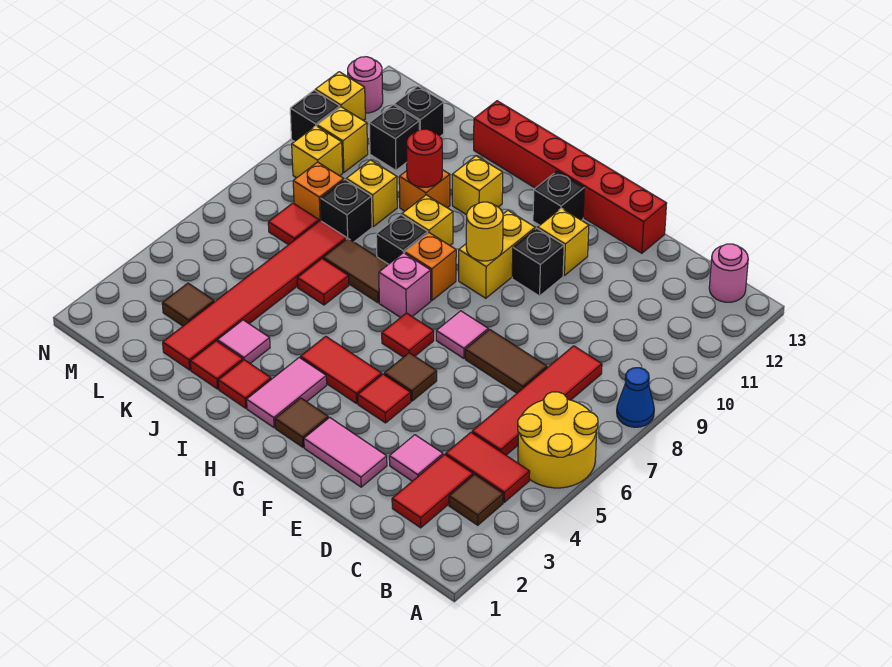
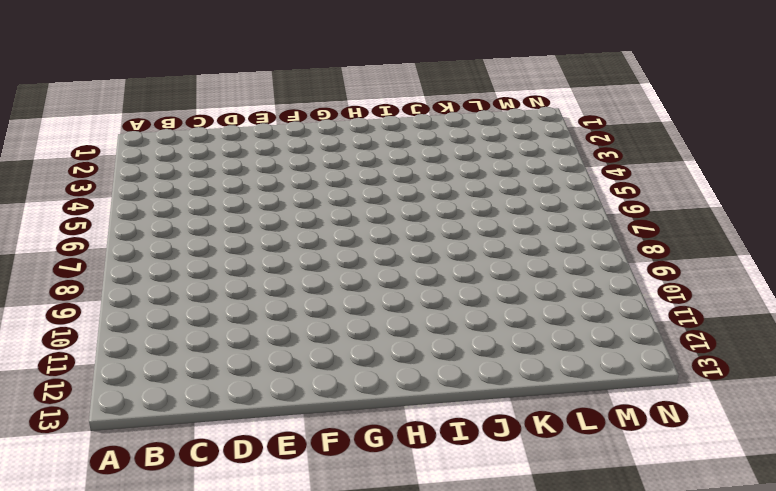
none -> yellow 2x2 round brick [518,392,598,488]
none -> blue 1x1 cone [617,368,654,427]
none -> brown 1x1 tile [449,475,503,525]
none -> red 1x2 tile [446,432,530,502]

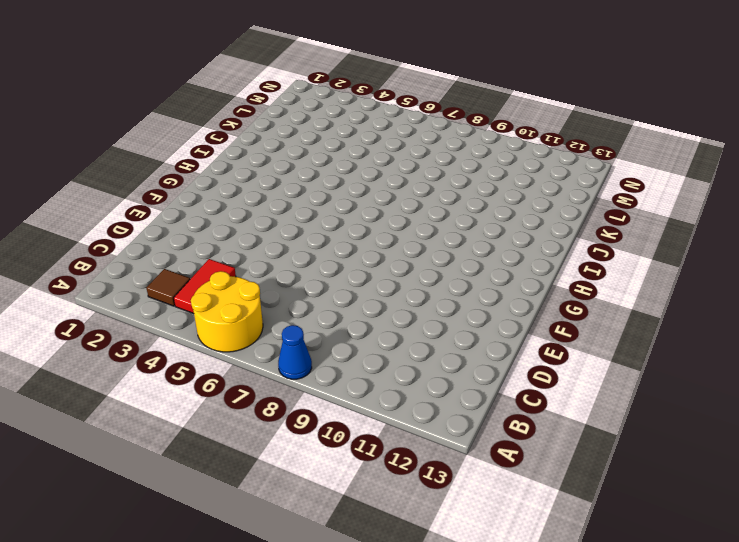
none -> pink 1x1 round brick [709,244,748,302]
none -> red 1x2 tile [392,455,473,528]
none -> red 1x4 tile [472,346,602,455]
none -> pink 1x1 tile [389,435,443,481]

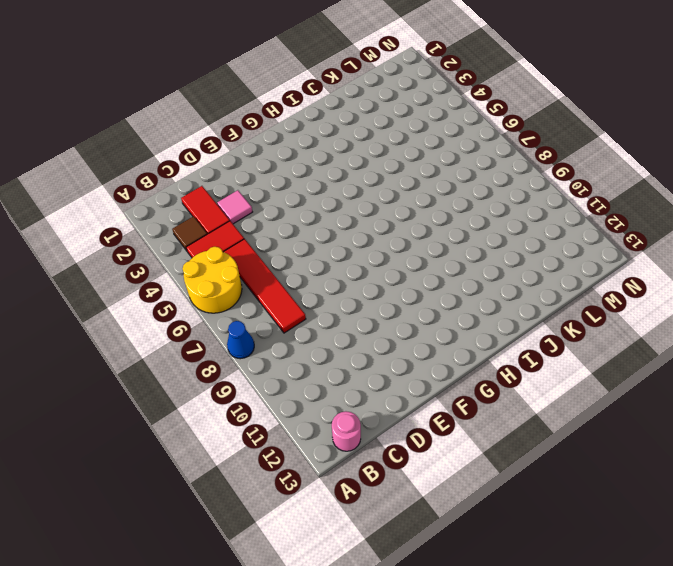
none -> brown 1x2 tile [465,329,547,393]
none -> pink 1x2 tile [304,417,387,487]
none -> red 1x6 brick [474,101,667,253]
none -> red 1x1 tile [358,374,411,423]

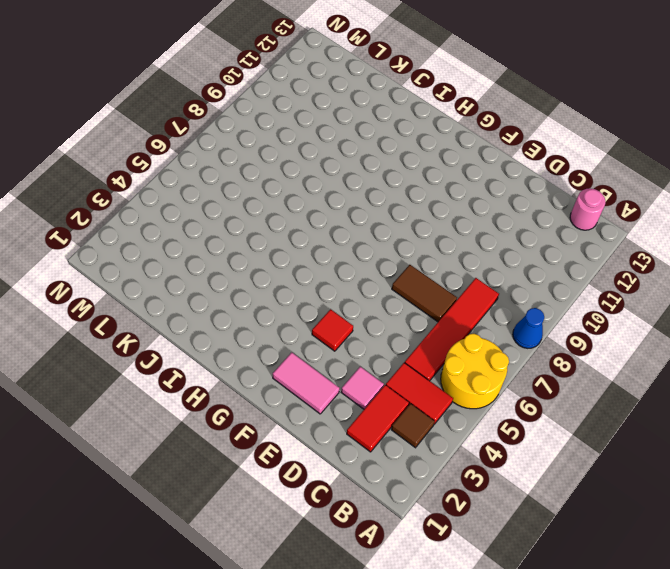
none -> red 1x6 brick [474,101,667,253]
none -> brown 1x1 tile [384,353,437,401]
none -> pink 1x1 tile [436,311,488,358]
none -> black 1x1 brick [512,228,564,296]

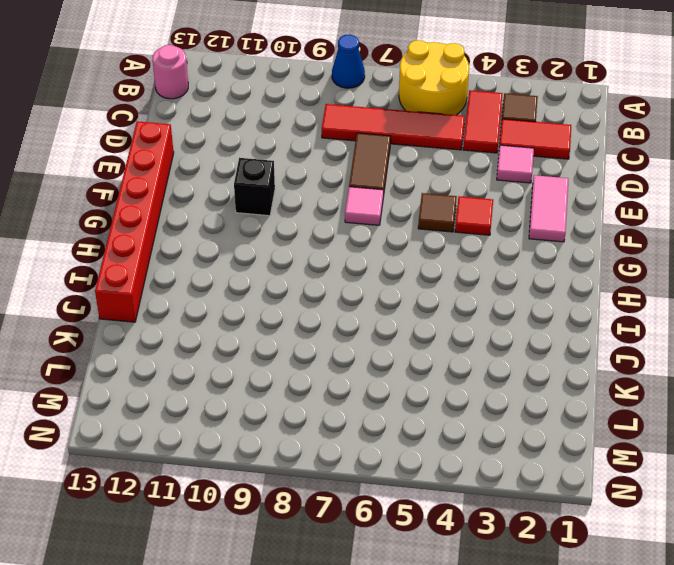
none -> yellow 1x1 brick [538,208,589,275]
none -> brown 1x1 tile [275,398,328,447]
none -> red 1x2 tile [301,336,382,404]
none -> red 1x1 tile [382,313,434,357]

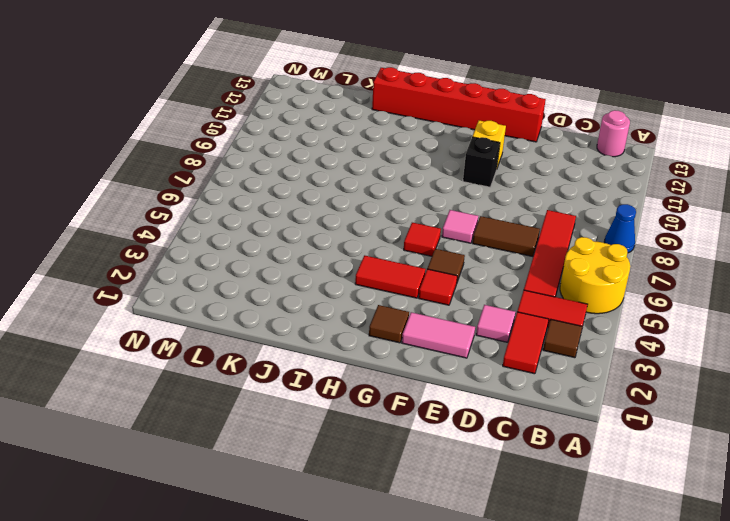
none -> yellow 1x2 brick [459,211,535,298]
none -> black 1x1 brick [533,171,584,225]
none -> pink 1x2 tile [247,358,327,428]
none -> pink 1x1 brick [379,253,431,318]

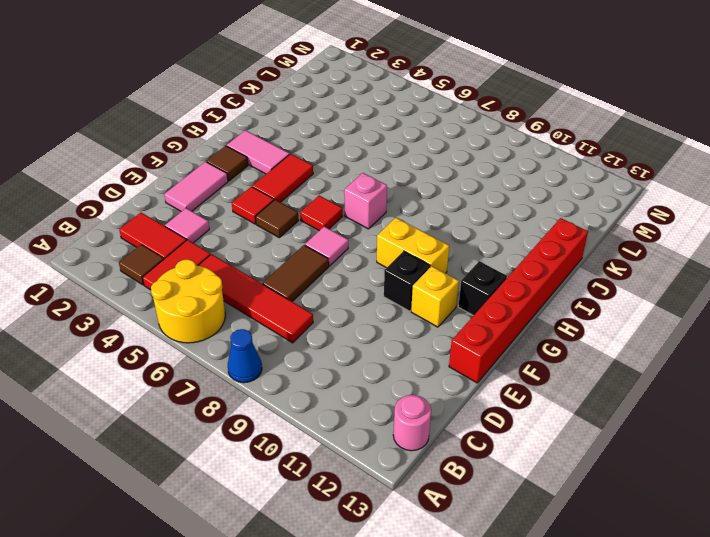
none -> orange 1x1 brick [405,233,456,300]
none -> red 1x1 tile [218,360,271,408]
none -> brown 1x2 tile [323,238,388,303]
none -> black 1x1 brick [376,215,428,264]

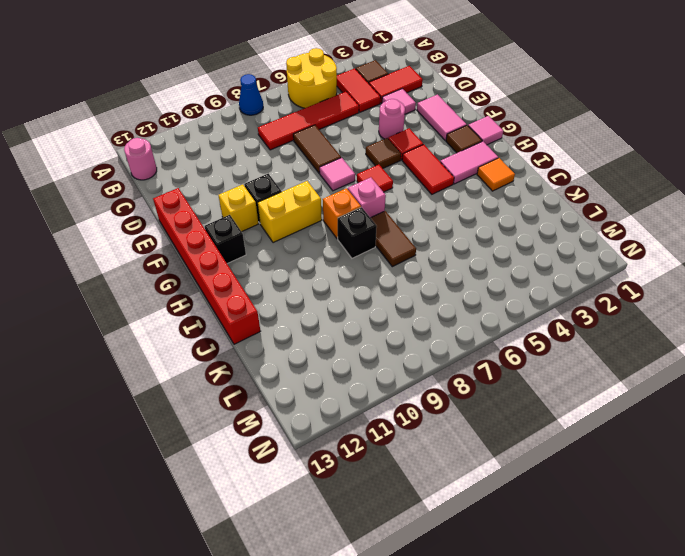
pink 1x1 round brick [379,99,405,139] -> pink 1x1 round brick moved to [348,57,383,113]
pink 1x1 tile [468,116,503,145] -> pink 1x1 tile moved to [218,320,270,363]
orange 1x1 tile [477,158,515,191] -> red 1x1 tile [218,360,271,408]
none -> yellow 1x1 brick [402,195,453,245]
none -> yellow 1x1 brick [452,156,503,215]
none -> red 1x1 tile [190,341,243,389]
none -> red 1x1 tile [297,259,349,305]

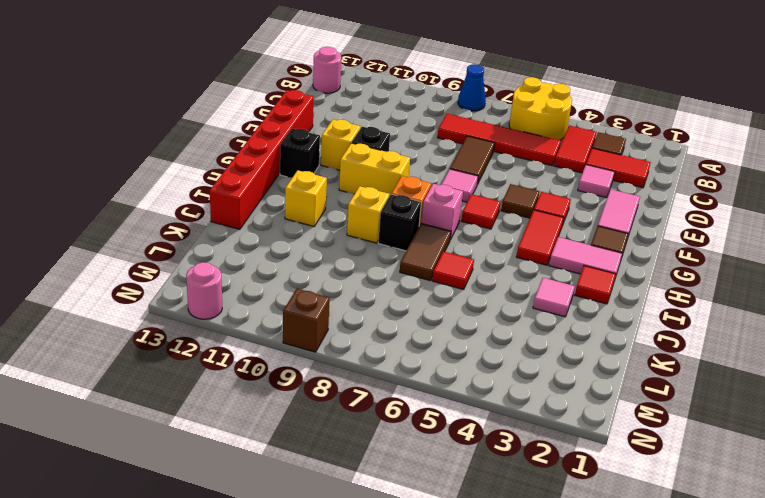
brown 1x1 brick [283,289,330,352] -> none
none -> red 1x1 tile [190,341,243,389]
none -> orange 1x1 brick [399,170,450,211]
none -> red 1x6 tile [163,221,346,370]
none -> black 1x1 brick [321,180,372,242]

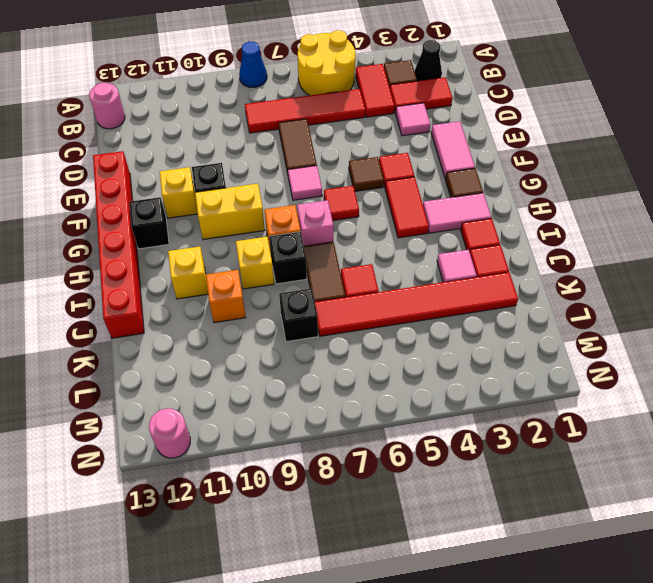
black 1x1 cone [415,40,442,81] -> none
none -> yellow 1x1 brick [346,160,397,226]
none -> brown 1x1 tile [162,283,214,326]
none -> red 1x1 tile [268,203,319,245]
none -> orange 1x1 brick [293,162,344,221]

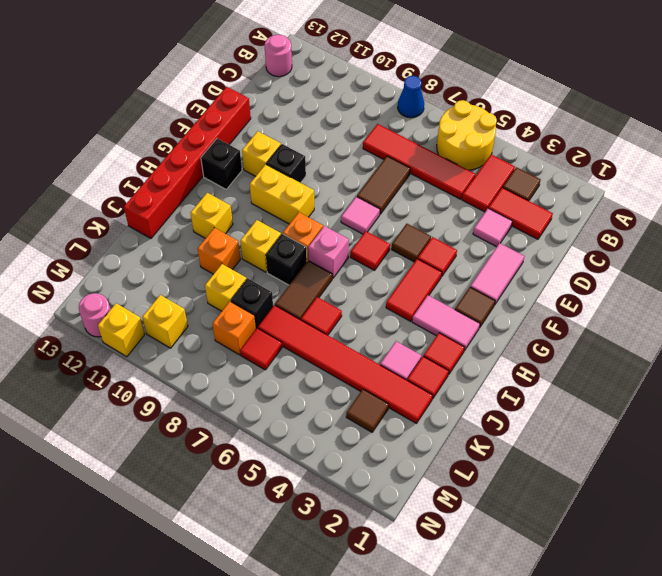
none -> black 1x1 brick [369,105,419,170]
none -> black 1x1 brick [394,86,444,136]
none -> yellow 1x1 brick [292,126,343,178]
none -> black 1x1 brick [290,90,340,142]

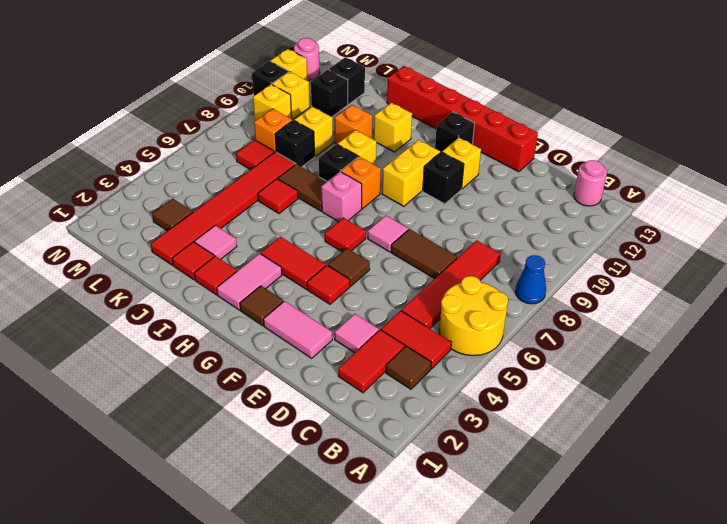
none -> yellow 1x1 round brick [466,202,503,261]
none -> red 1x1 round brick [407,129,442,187]

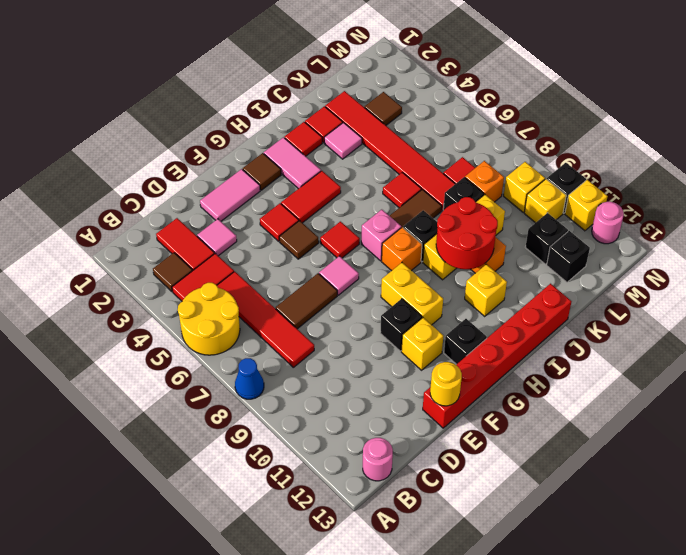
yellow 1x1 round brick [430,362,462,406] -> yellow 1x1 round brick moved to [466,202,503,261]
red 2x2 round brick [436,197,498,269] -> red 1x1 round brick [407,129,442,187]

